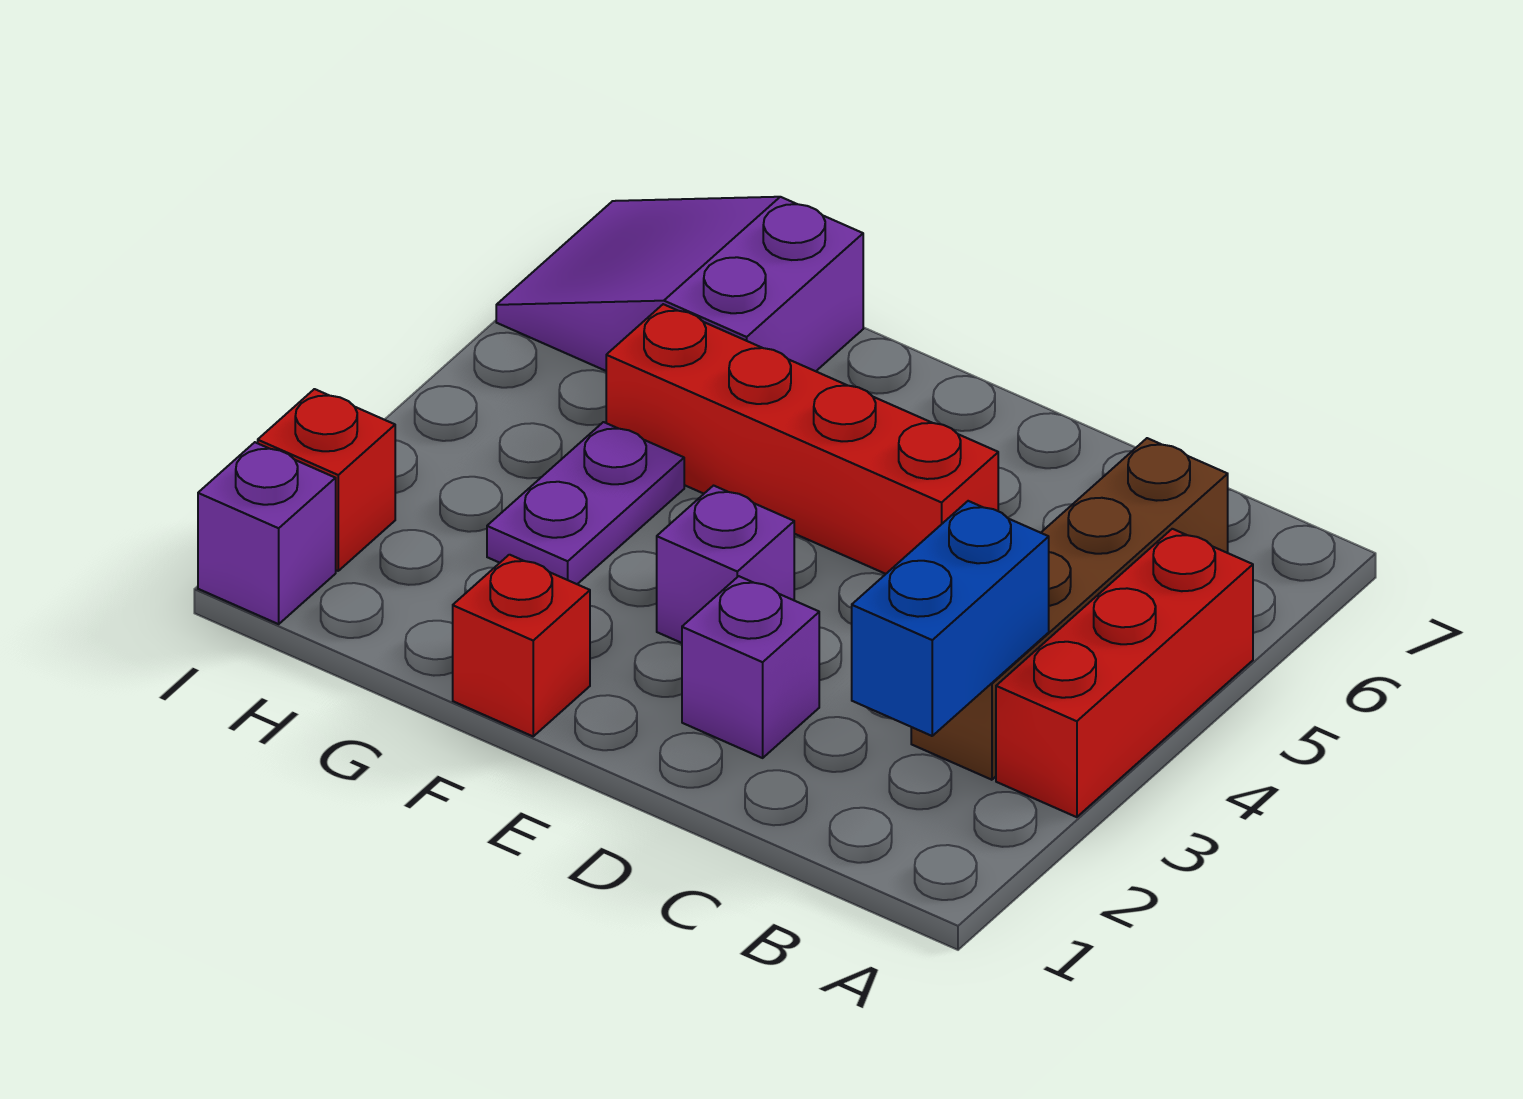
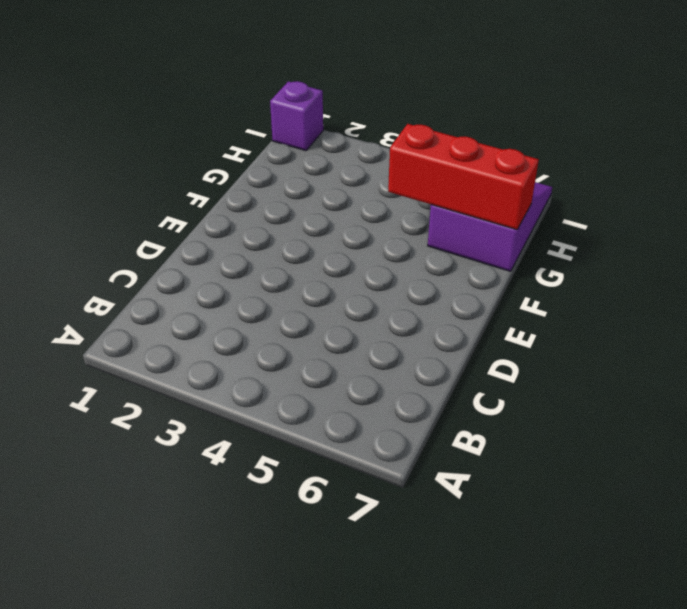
red 1x3 brick [388,124,539,230] -> red 1x3 brick moved to [996,529,1253,817]
none -> brown 1x4 brick [911,438,1228,780]
none -> purple 1x1 brick [682,576,819,758]

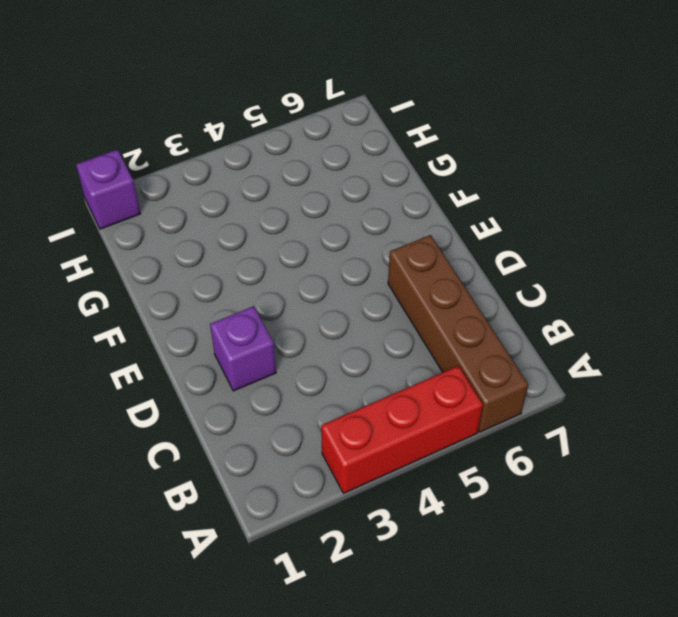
brown 1x4 brick [388,235,528,432] -> brown 1x4 brick turned to [911,438,1228,780]
none -> red 1x4 brick [606,304,998,574]
none -> purple 1x1 brick [657,486,794,643]

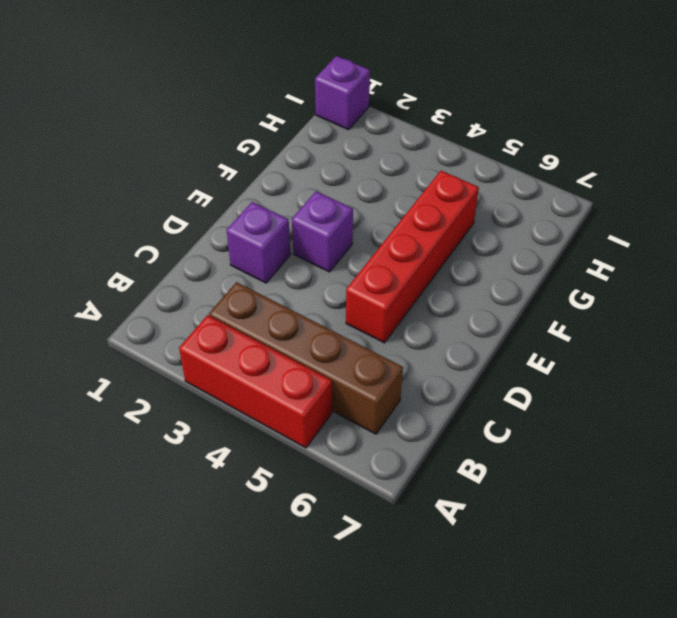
none -> red 1x1 brick [453,555,590,736]
none -> purple 1x2 plate [487,422,684,584]

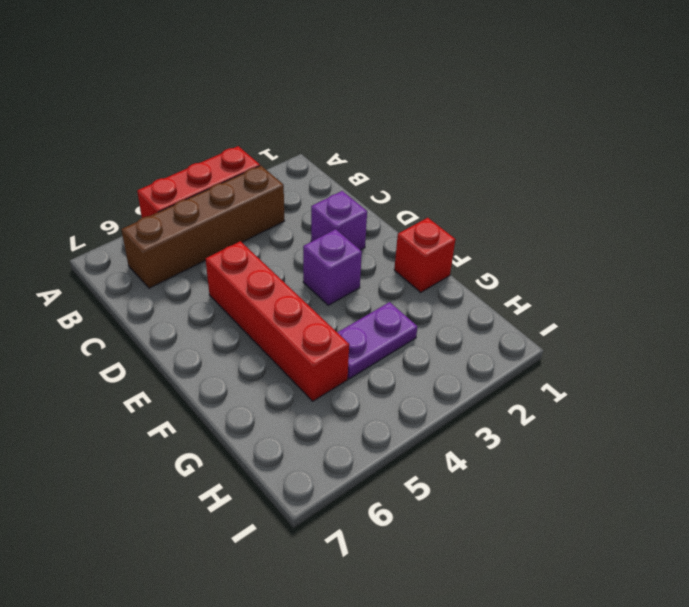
none -> purple 2x3 slope [496,197,863,371]
none -> purple 1x1 brick [198,442,336,624]

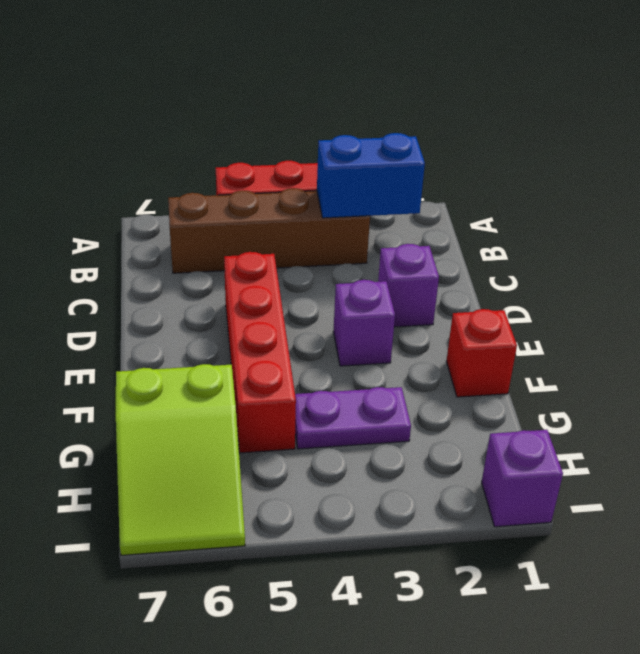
lime 2x3 slope [116,364,245,555] -> purple 2x3 slope [496,197,863,371]
none -> red 1x1 brick [258,389,395,571]

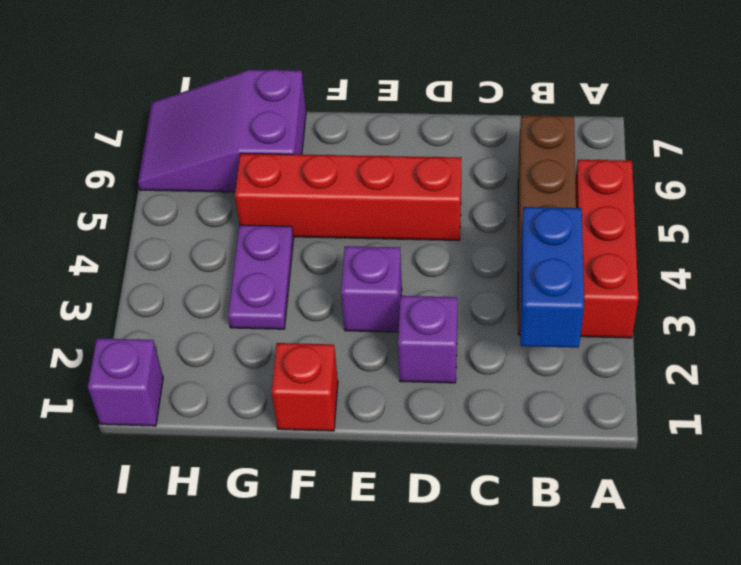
none -> red 1x1 brick [258,389,395,571]

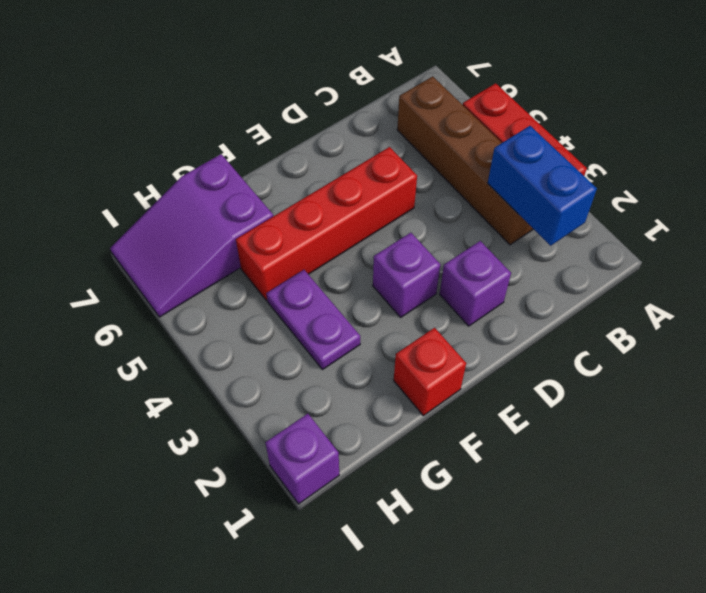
none -> red 1x1 brick [258,389,395,571]

